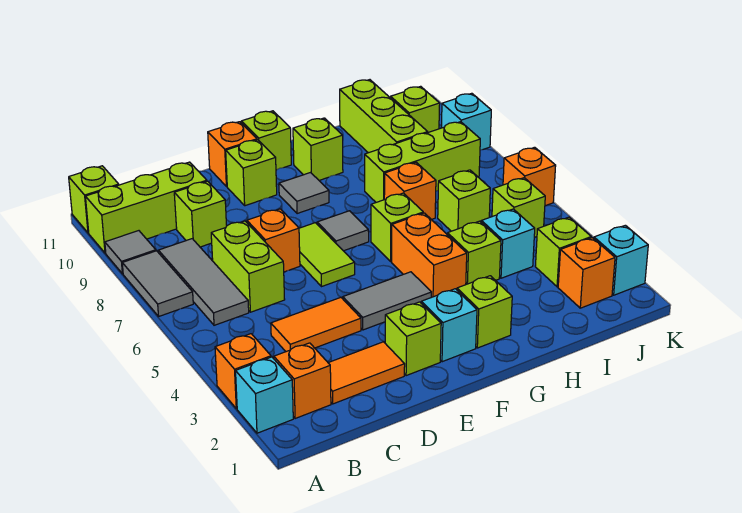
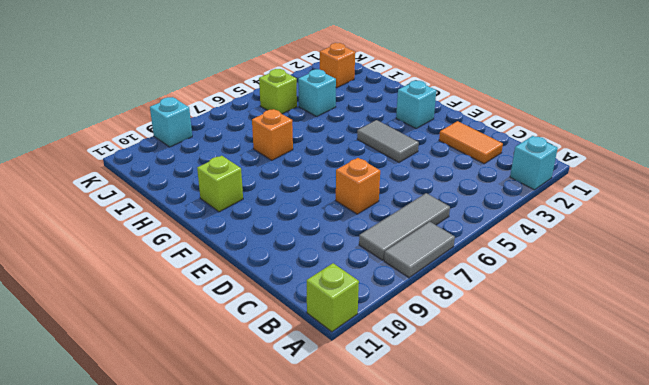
none -> orange 1x1 brick [215,334,271,409]
none -> grey 1x1 tile [105,231,156,274]
none -> lime 1x3 brick [85,162,207,253]
none -> orange 1x1 brick [274,343,331,419]

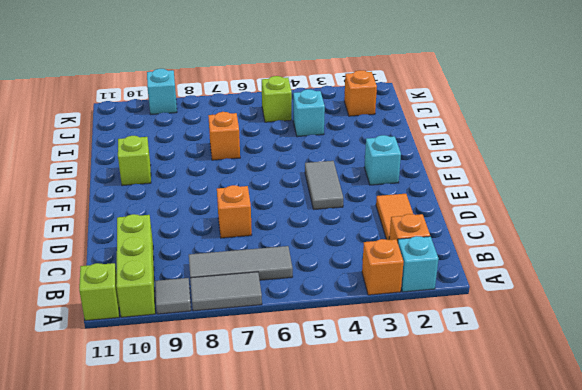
none -> orange 1x2 tile [271,298,361,352]
none -> lime 1x2 brick [211,221,285,312]
none -> lime 1x1 brick [174,181,227,247]
none -> lime 1x1 brick [385,302,441,376]

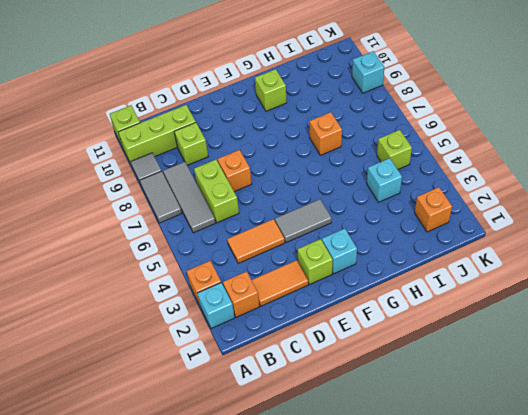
none -> lime 1x2 tile [299,223,355,286]
none -> lime 1x1 brick [226,140,277,206]
none -> orange 1x1 brick [208,122,257,186]
none -> grey 1x1 tile [317,211,369,251]

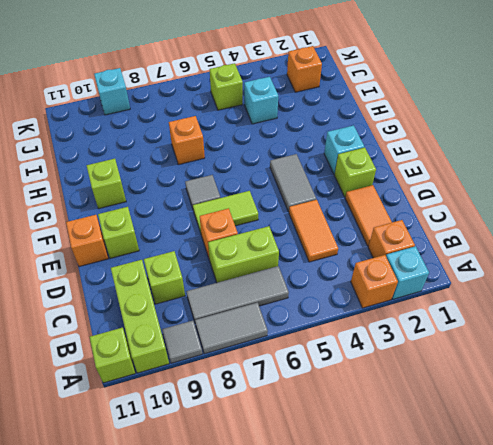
none -> grey 1x1 tile [279,173,329,214]
none -> lime 1x1 brick [241,111,291,170]
none -> lime 1x1 brick [457,276,512,348]
none -> orange 1x2 brick [392,213,467,297]

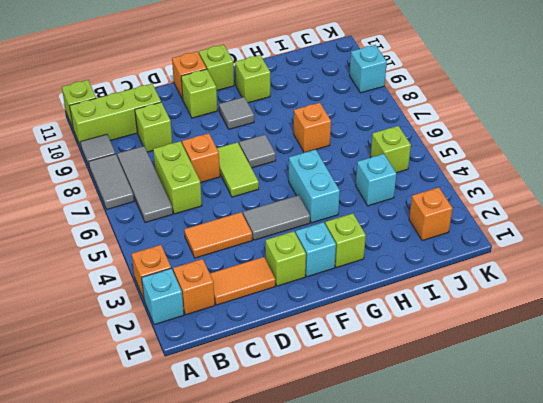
cyan 1x2 brick [289,150,340,223] -> orange 1x2 brick [392,213,467,297]
none -> lime 1x1 brick [371,193,423,261]
none -> lime 1x1 brick [447,221,501,284]
none -> lime 1x3 brick [365,122,480,202]
none -> lime 1x1 brick [438,170,490,231]

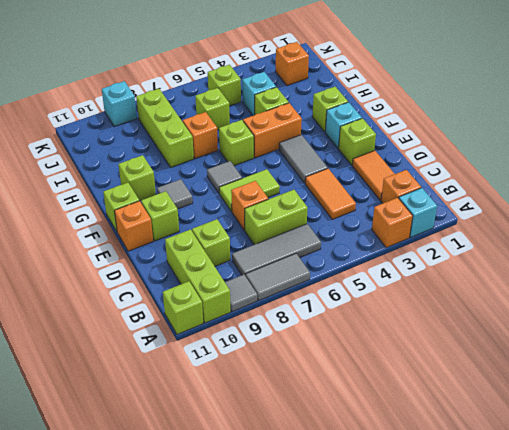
none -> lime 1x3 brick [340,80,428,153]
none -> lime 1x1 brick [535,217,591,287]
none -> lime 1x1 brick [391,86,440,133]
none -> cyan 1x1 brick [594,225,648,295]

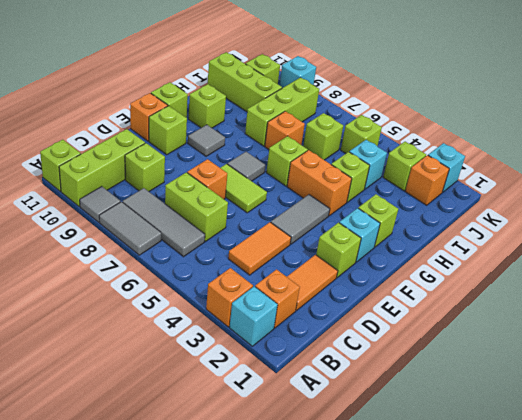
none -> orange 1x1 brick [503,147,556,206]

